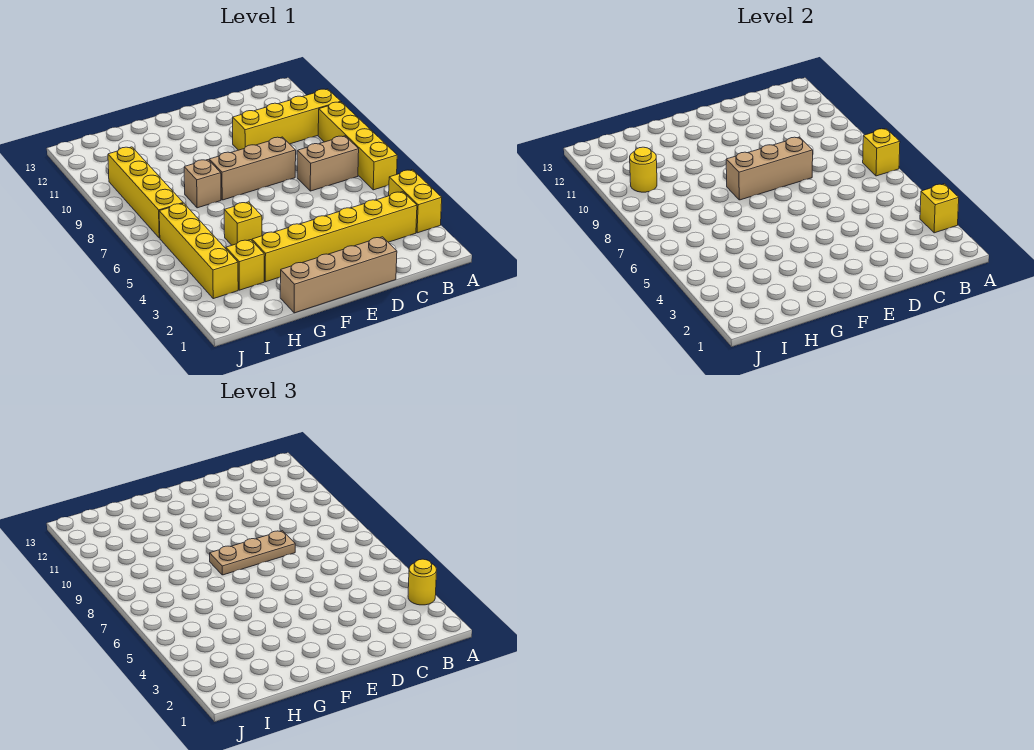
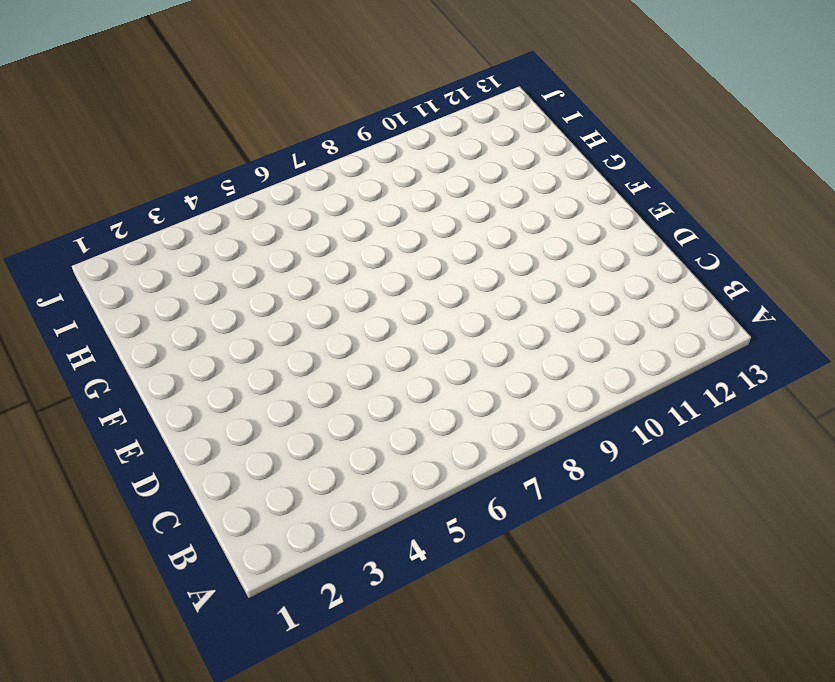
none -> yellow 1x2 brick [389,170,442,233]
none -> yellow 1x4 brick [318,102,397,190]
none -> yellow 1x4 brick [233,89,341,150]

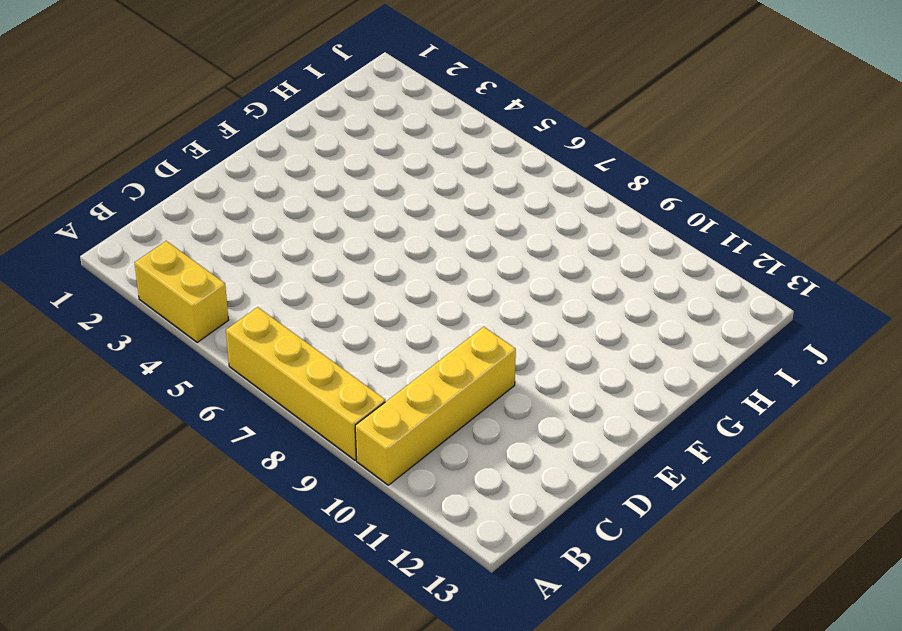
none -> yellow 1x6 brick [252,192,417,282]
none -> tan 1x2 brick [297,136,359,191]
none -> tan 1x4 brick [280,237,397,313]

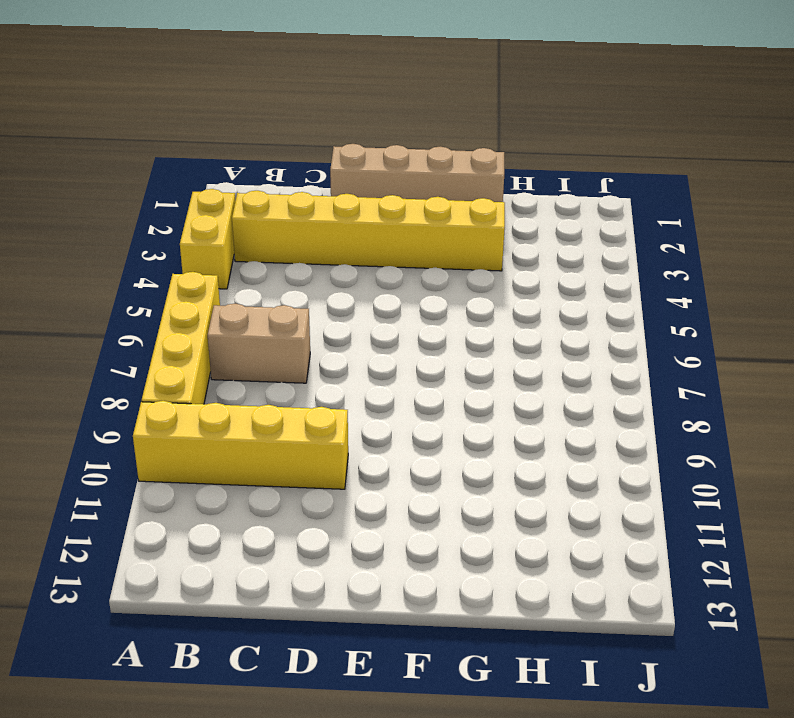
none -> tan 1x3 brick [209,137,296,200]
none -> yellow 1x1 brick [224,202,262,245]
none -> tan 1x1 brick [184,160,221,208]

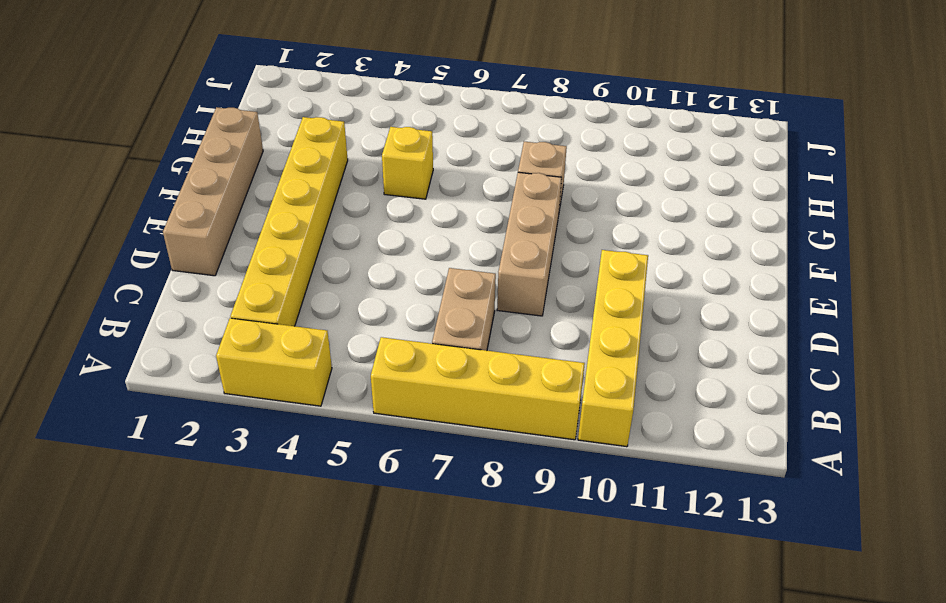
none -> yellow 1x1 brick [226,240,264,290]
none -> yellow 1x4 brick [159,203,238,299]
none -> yellow 1x4 brick [108,147,183,238]

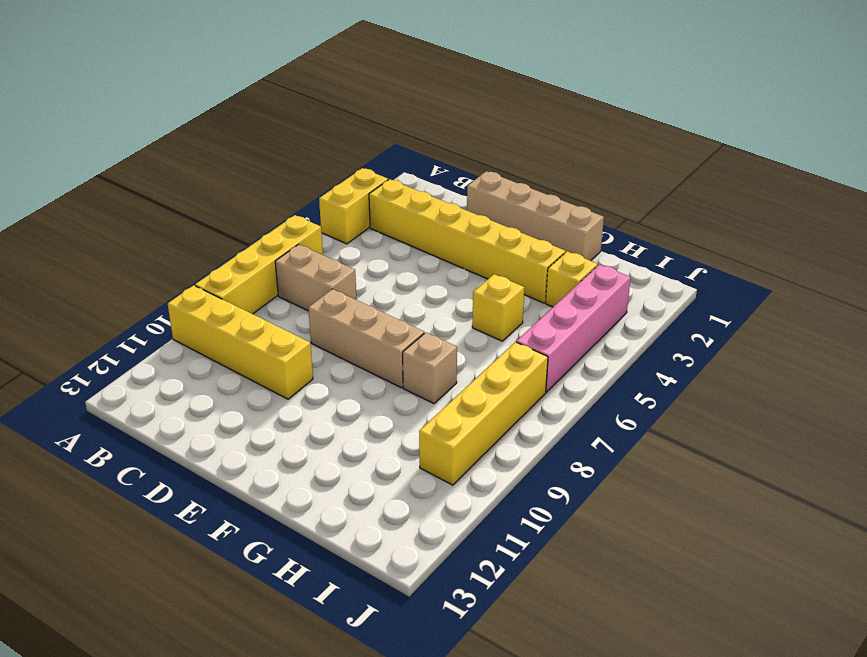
pink 1x4 brick [516,264,631,392] -> yellow 1x4 brick [159,203,238,299]
none -> yellow 1x1 brick [920,184,959,233]
none -> yellow 1x1 brick [863,129,900,176]
none -> tan 1x3 brick [726,137,813,200]

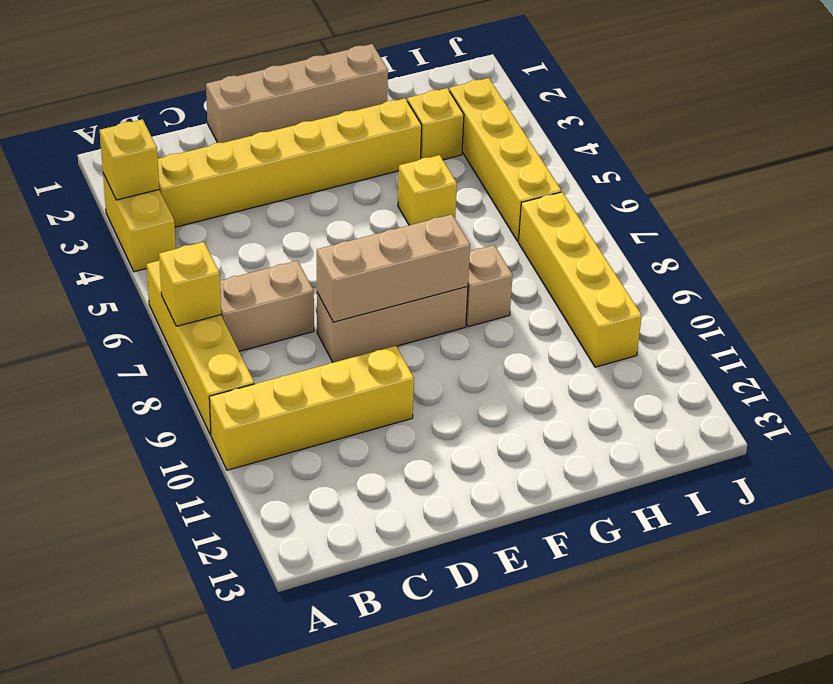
none -> yellow 1x1 round brick [630,147,657,192]
none -> yellow 1x1 round brick [408,559,437,605]
none -> tan 1x3 plate [210,531,295,575]

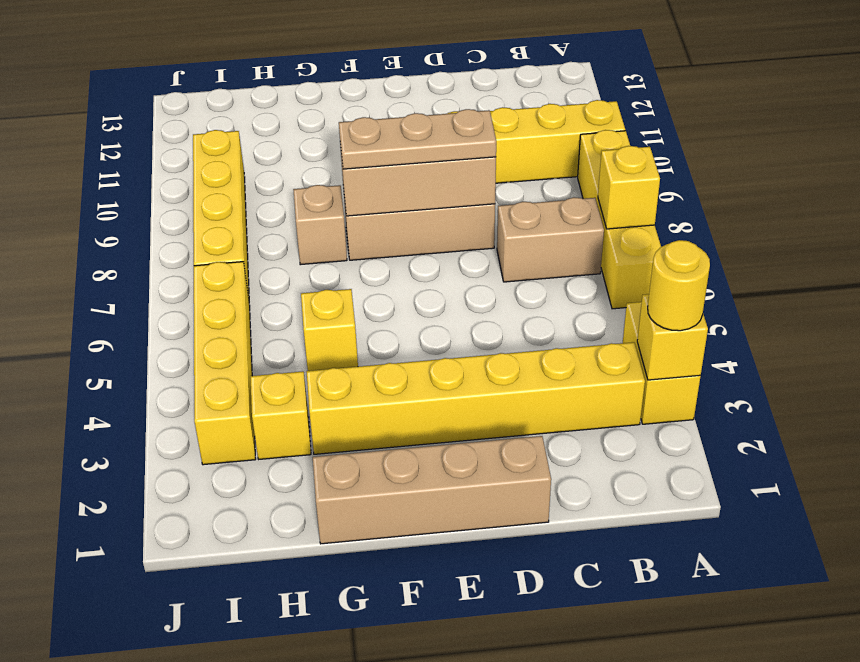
none -> yellow 1x1 round brick [630,147,657,192]

